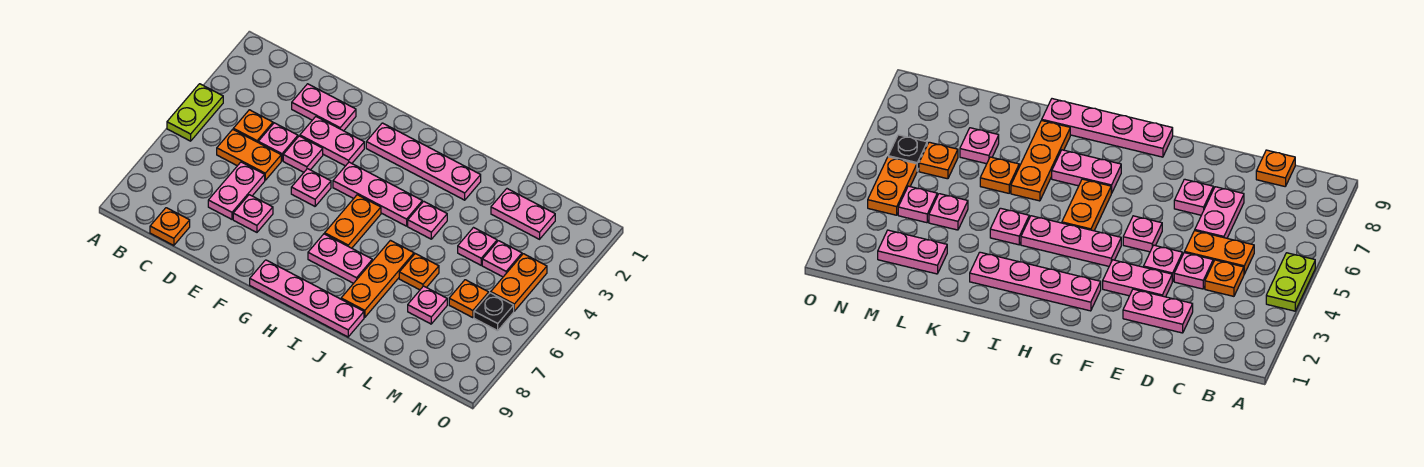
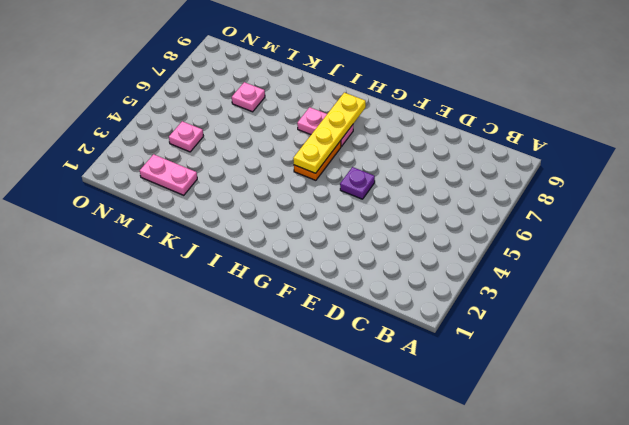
purple 1x1 plate [340,167,375,199] -> pink 1x1 plate [291,169,331,206]
yellow 1x4 plate [293,93,366,173] -> none
none -> lime 1x2 plate [167,84,223,141]
none -> orange 1x1 plate [233,110,273,142]
none -> orange 1x2 plate [217,129,281,180]

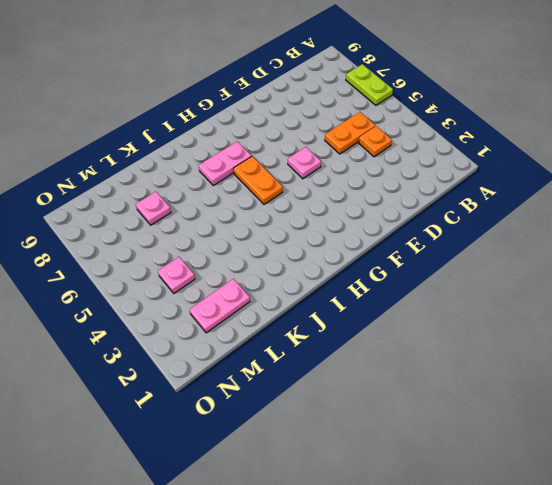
lime 1x2 plate [346,64,393,105] -> lime 1x2 plate moved to [167,84,223,141]
none -> orange 1x1 plate [150,208,190,246]
none -> pink 1x2 plate [292,84,356,131]
none -> pink 1x1 plate [258,123,298,161]

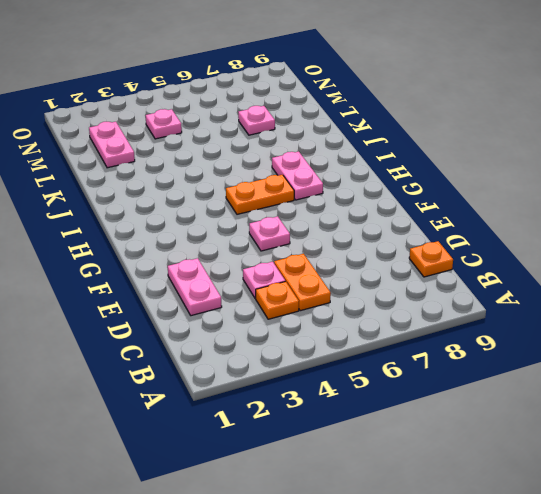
none -> lime 1x2 plate [167,84,223,141]
none -> pink 1x2 plate [208,162,265,219]
none -> pink 1x2 plate [300,117,364,166]

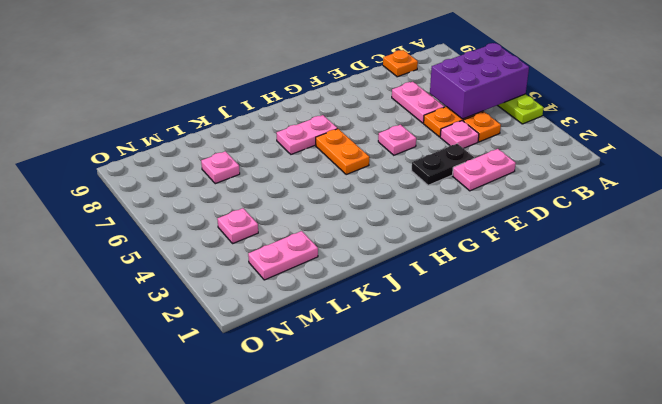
purple 2x3 brick [430,43,529,119] -> none
black 1x2 plate [412,144,474,185] -> pink 1x2 plate [300,117,364,166]
none -> pink 1x1 plate [283,136,323,172]
none -> pink 1x1 plate [233,195,273,232]
none -> pink 1x4 plate [366,123,481,200]

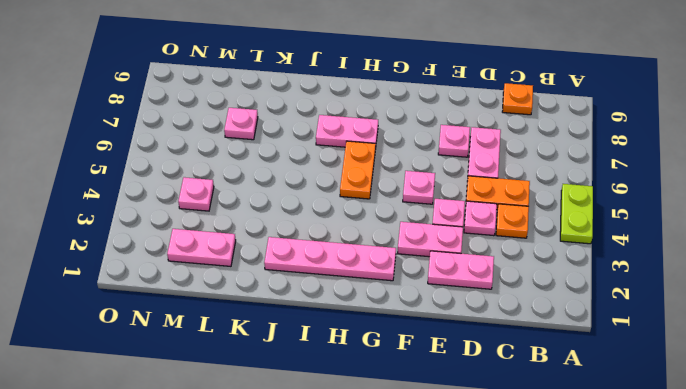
none -> pink 1x3 plate [333,162,422,226]
none -> pink 1x4 plate [250,260,364,337]
none -> pink 1x1 plate [408,201,447,239]

